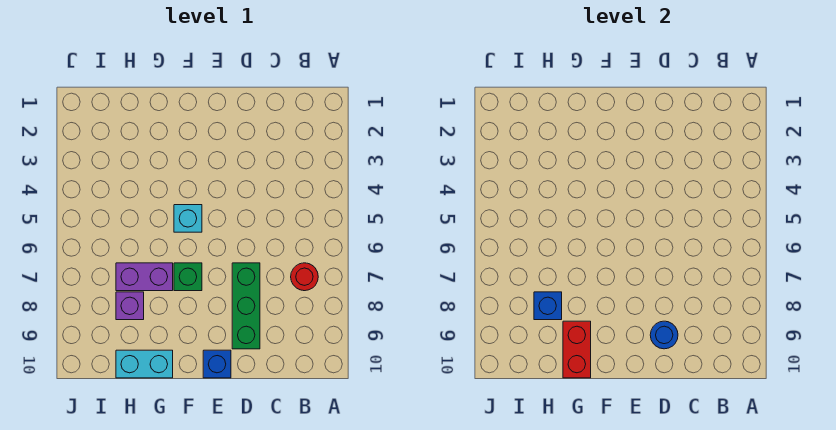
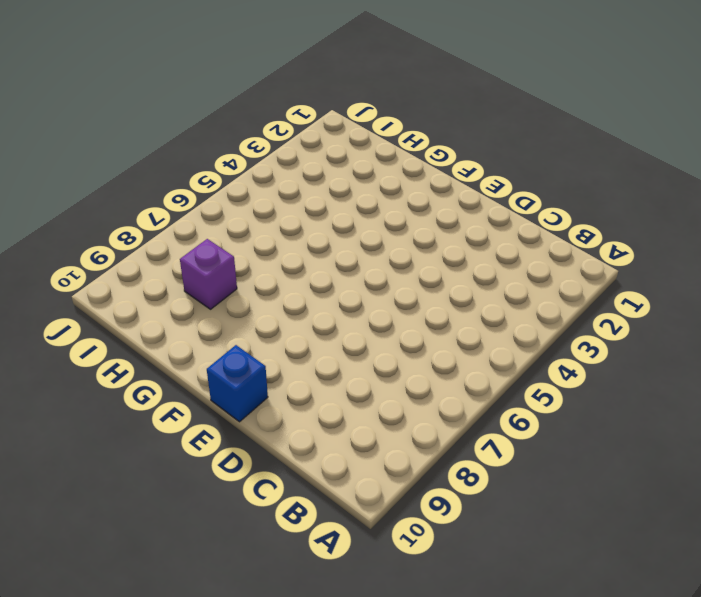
none -> red 1x1 round brick [291,263,318,291]
none -> green 1x3 brick [232,263,260,349]

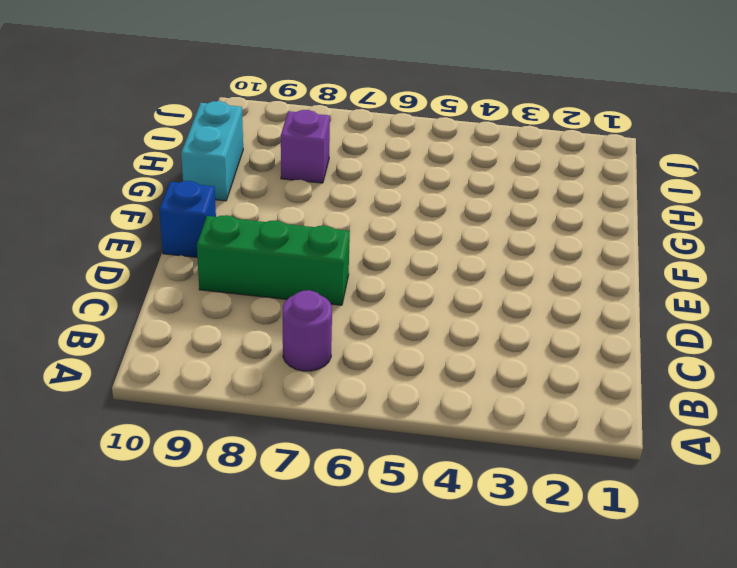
purple 1x1 round brick [283,290,332,371] -> red 1x1 round brick [291,263,318,291]
none -> cyan 1x1 brick [174,205,202,232]
none -> green 1x1 brick [174,263,202,291]

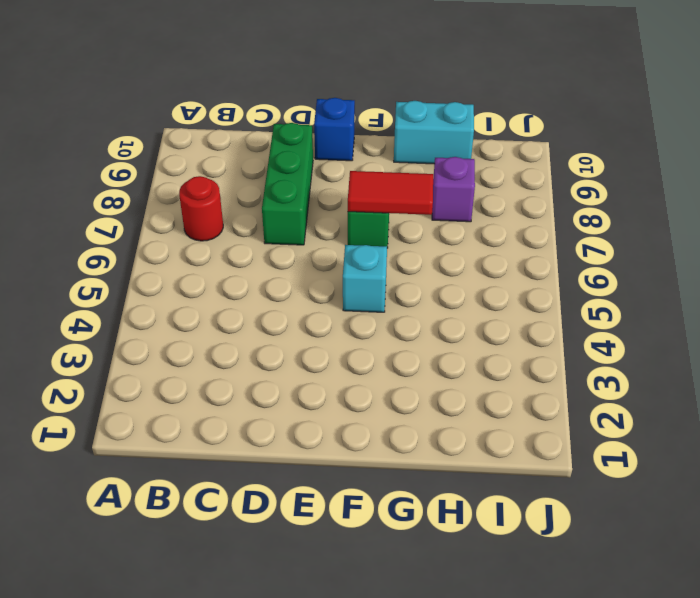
red 1x2 tile [348,171,433,215] -> none
none -> purple 1x2 brick [116,263,173,291]
none -> blue 1x1 round brick [650,321,678,349]

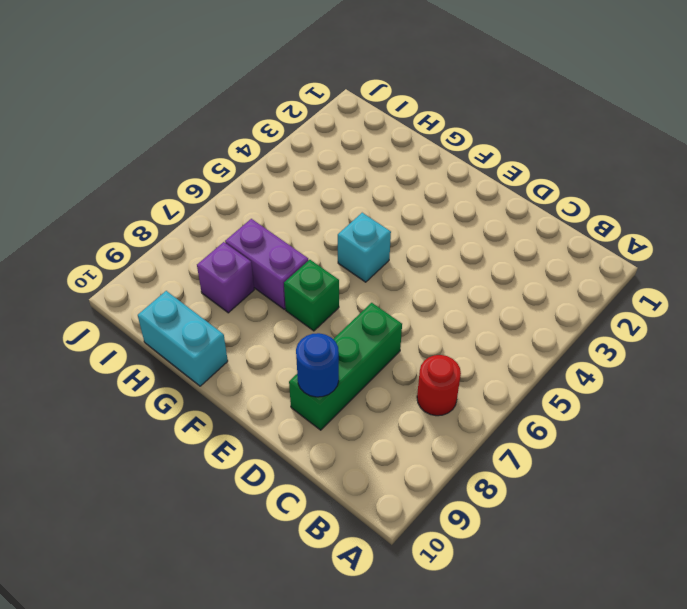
none -> blue 1x1 brick [203,350,231,378]
none -> red 1x2 brick [563,321,591,378]

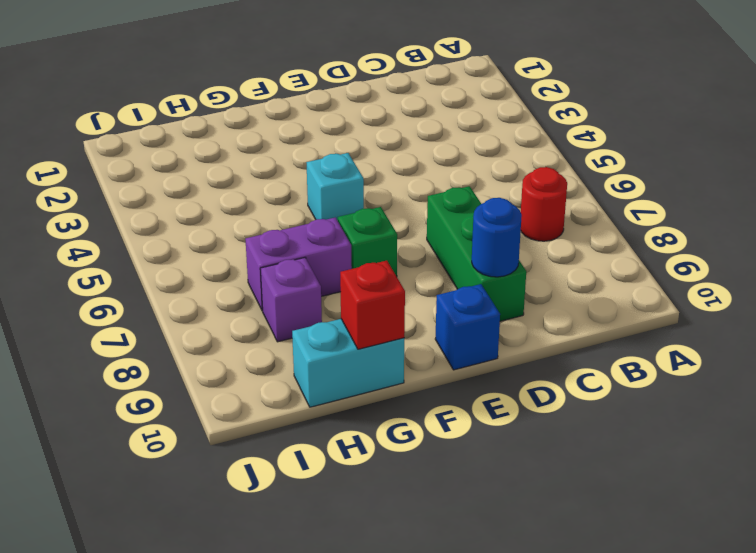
red 1x1 brick [340,261,405,349] -> red 1x2 brick [563,321,591,378]
none -> blue 1x1 brick [534,292,562,320]

